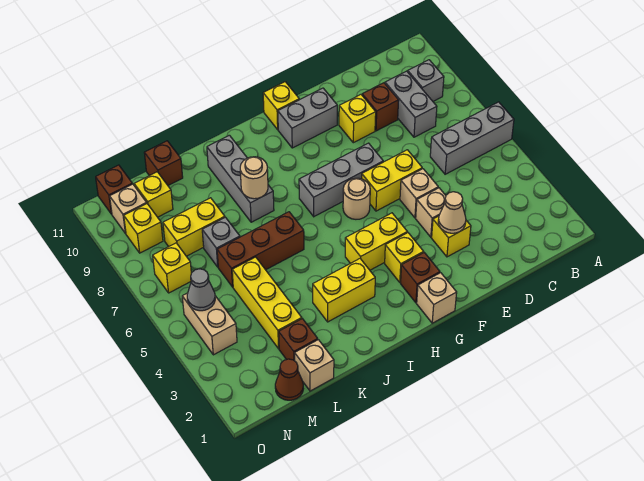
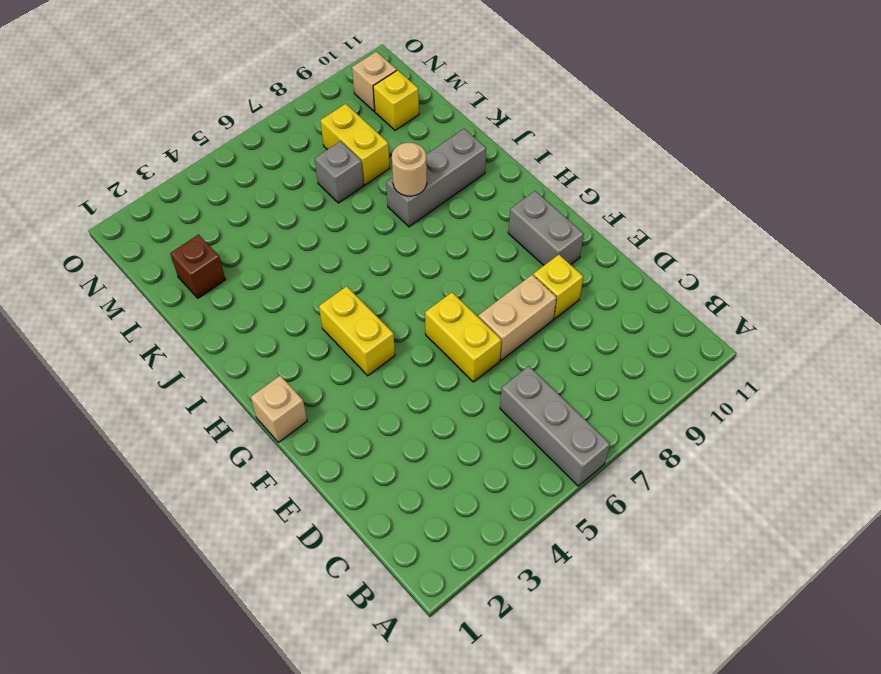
tan 1x2 brick [478,275,557,360] -> tan 1x2 brick moved to [182,293,237,355]
none -> grey 1x1 brick [408,60,444,101]
none -> grey 1x2 brick [385,71,437,137]
none -> brown 1x1 brick [362,83,399,131]
none -> yellow 1x1 brick [432,216,471,257]

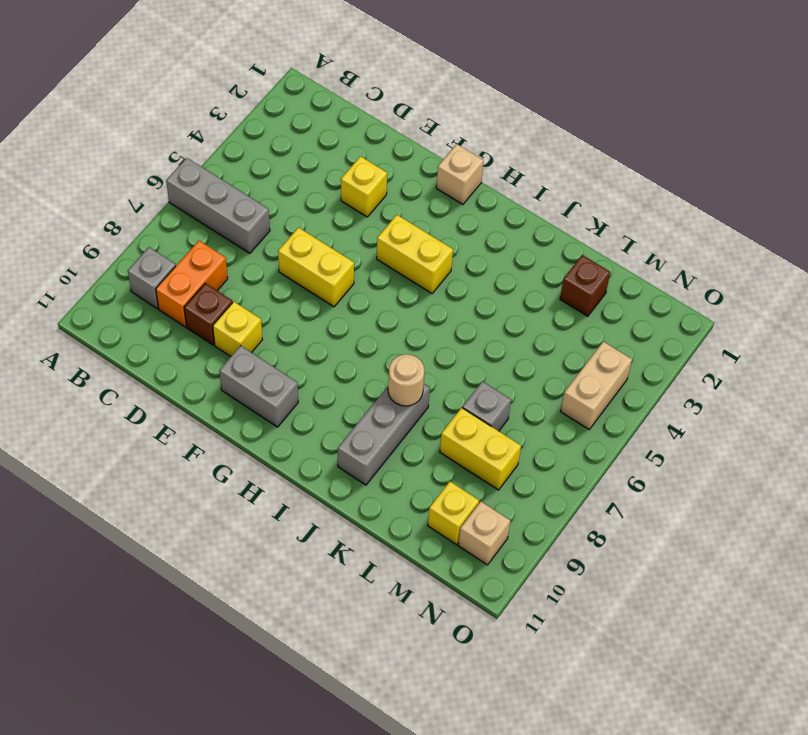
orange 1x2 brick [156,241,228,327] -> grey 1x2 brick [385,71,437,137]
none -> tan 1x1 brick [416,188,446,237]
none -> tan 1x1 brick [400,169,438,218]
none -> grey 1x3 brick [299,143,383,217]
none -> brown 1x1 brick [401,253,440,303]

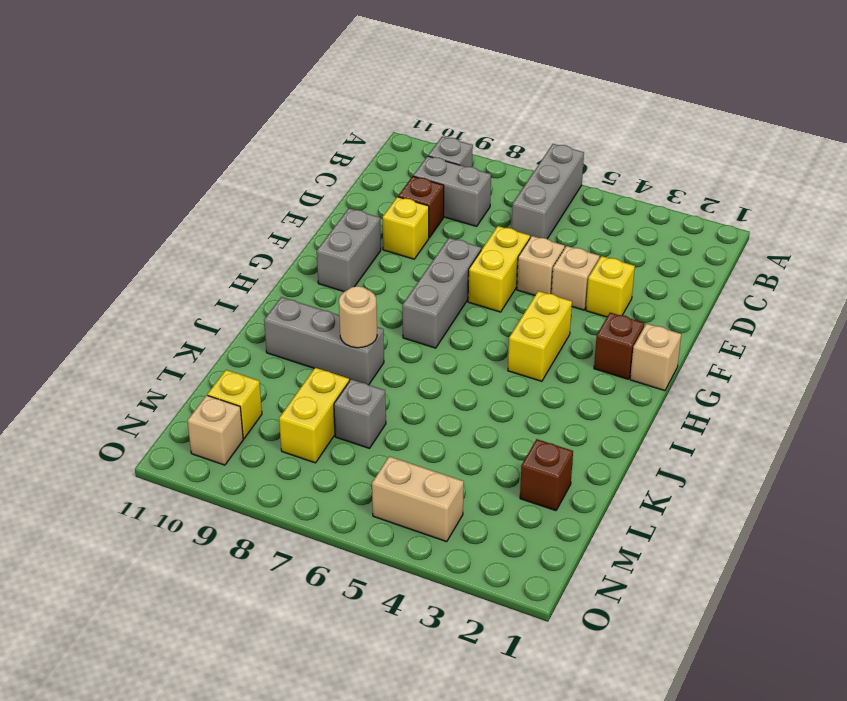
none -> yellow 1x1 brick [385,233,424,282]
none -> tan 1x1 round brick [343,178,370,219]
none -> yellow 1x1 brick [263,82,299,130]
none -> yellow 1x2 brick [313,259,375,322]

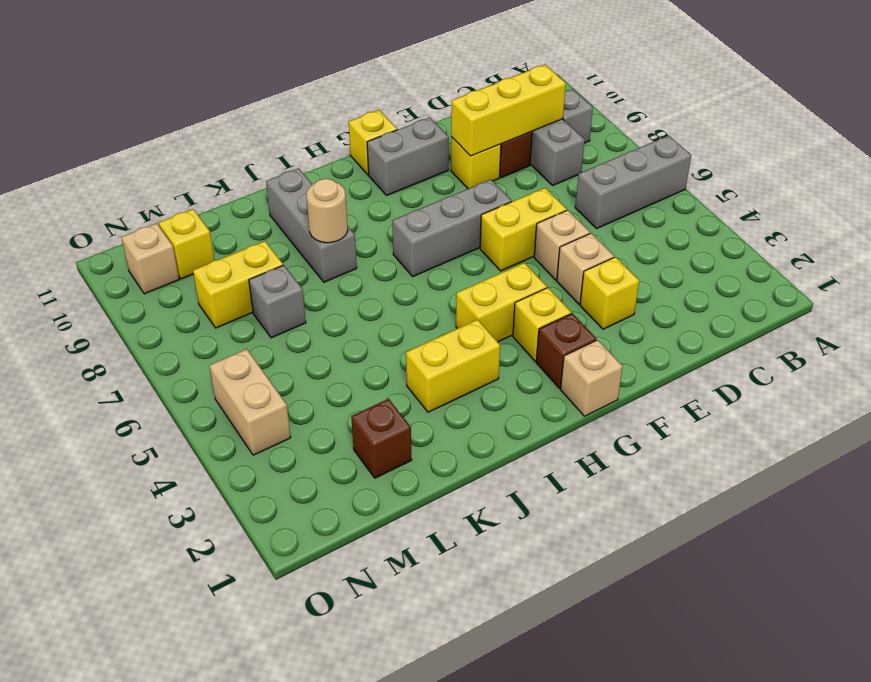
yellow 1x3 brick [451,65,566,156] -> yellow 1x3 brick turned to [232,257,302,349]
none -> tan 1x1 round brick [343,178,370,219]
none -> brown 1x3 brick [217,212,304,287]
none -> tan 1x1 brick [295,340,334,391]
none -> brown 1x1 brick [144,141,183,185]

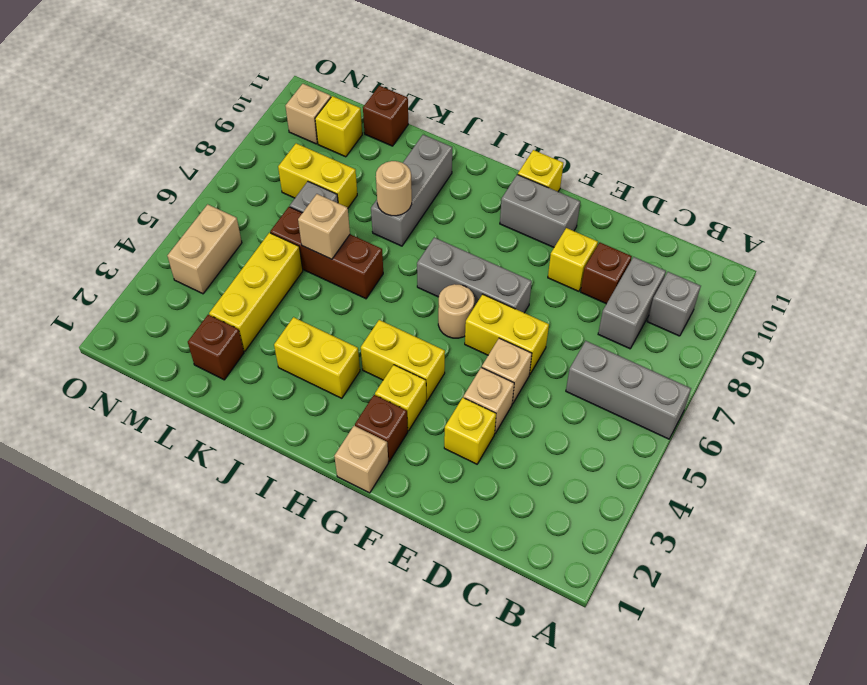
tan 1x1 brick [298,194,350,259] -> tan 1x1 brick moved to [295,340,334,391]
none -> brown 1x1 cone [275,359,303,400]
none -> yellow 1x1 brick [153,243,191,293]
none -> yellow 1x1 brick [124,204,163,253]
none -> brown 1x1 brick [96,165,132,214]

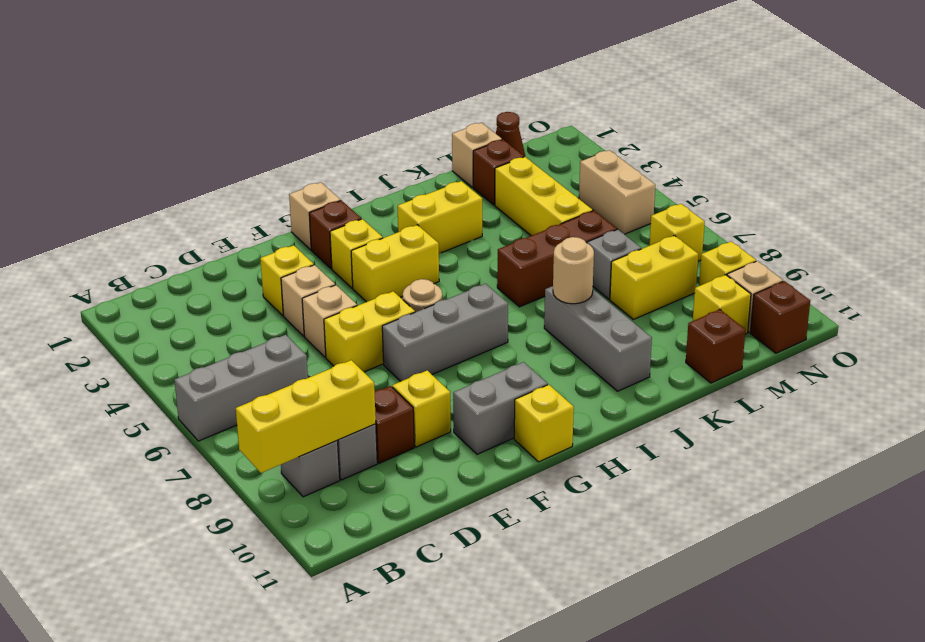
yellow 1x3 brick [236,360,376,473] -> none
none -> tan 1x1 cone [438,192,466,233]
none -> grey 1x1 cone [187,269,215,311]

